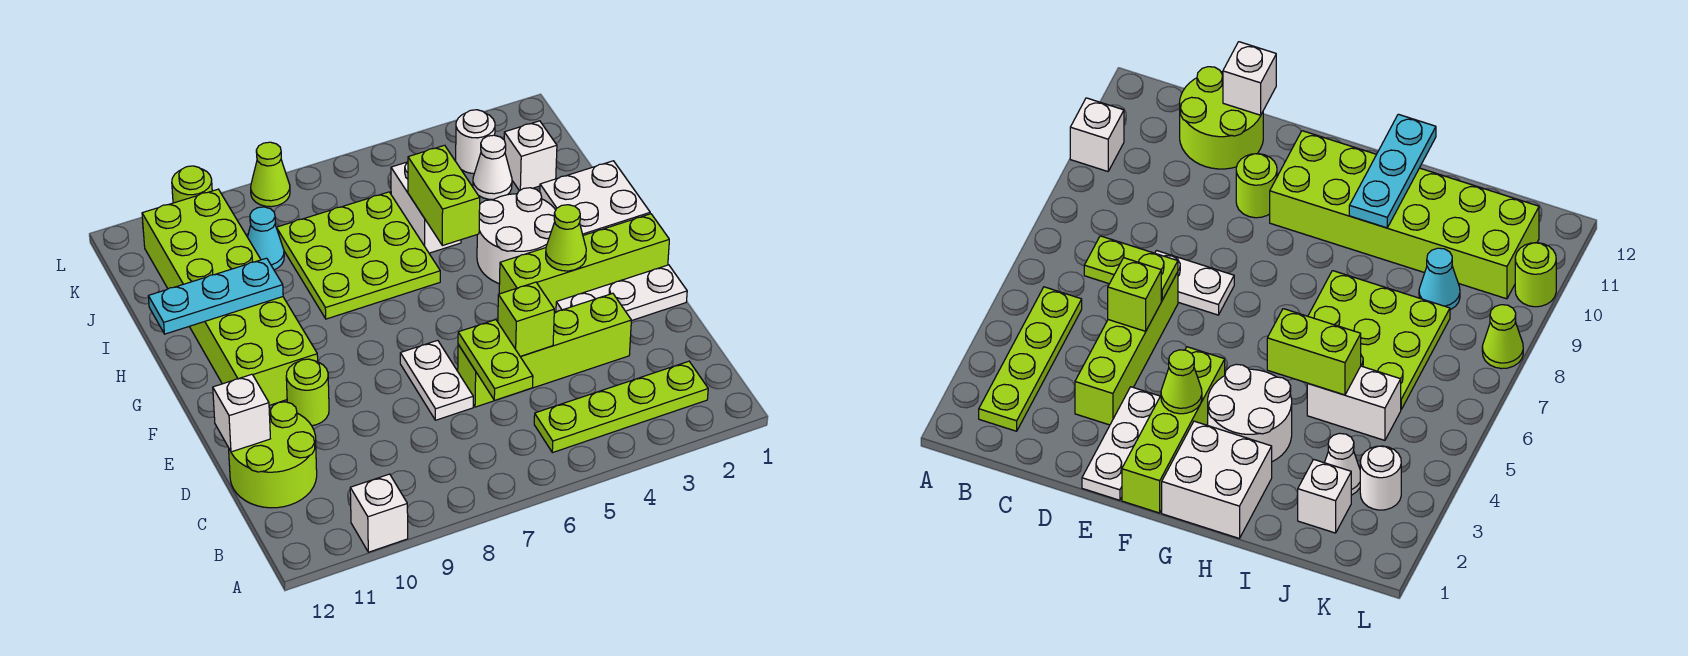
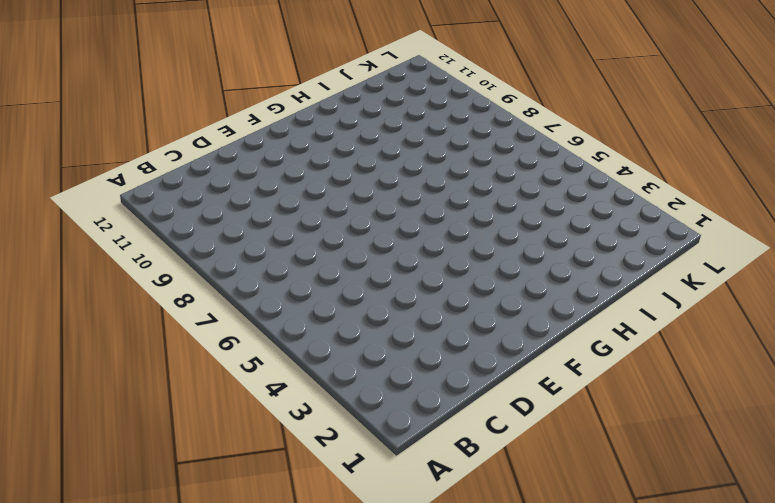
none -> white 1x1 brick [350,474,408,552]
none -> lime 1x4 plate [534,361,708,453]
none -> lime 2x2 round brick [229,402,317,508]

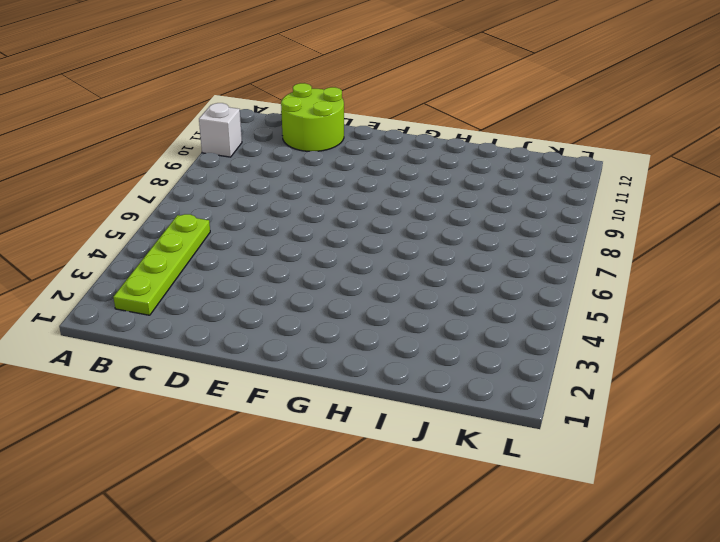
none -> lime 1x4 brick [458,293,631,407]
none -> white 1x2 plate [400,340,473,420]
none -> white 1x3 plate [556,265,687,321]

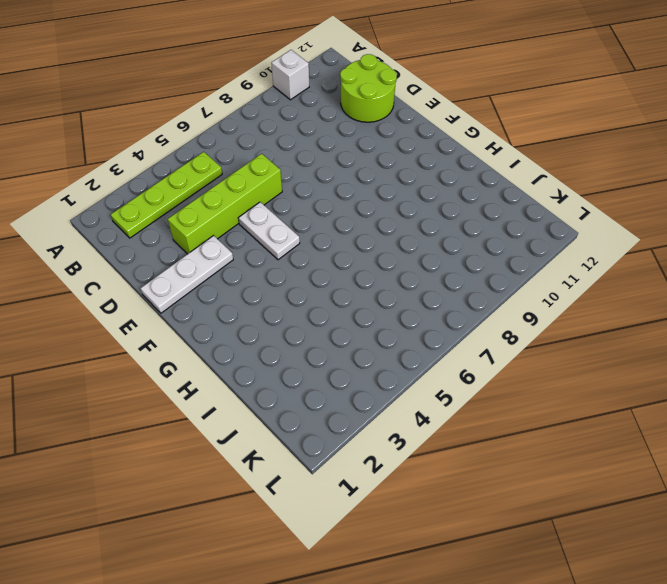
white 1x2 plate [238,202,300,260] -> white 1x2 plate moved to [400,340,473,420]
none -> lime 1x1 round brick [286,359,329,426]
none -> lime 1x4 brick [499,214,669,312]
none -> lime 2x6 brick [142,189,318,405]

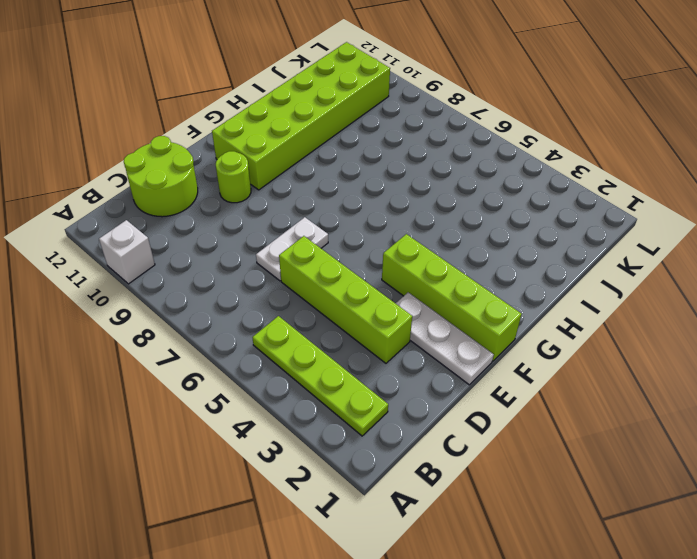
none -> white 2x2 brick [540,161,650,235]
none -> white 2x2 round brick [477,188,556,284]
none -> lime 3x3 plate [276,192,440,319]

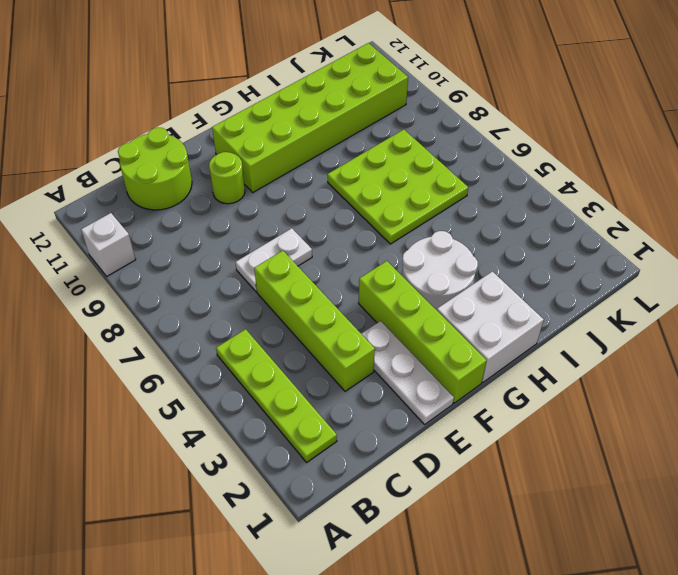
none -> white 1x2 brick [391,162,461,253]
none -> white 1x1 brick [504,121,557,191]
none -> white 1x1 cone [473,135,512,200]

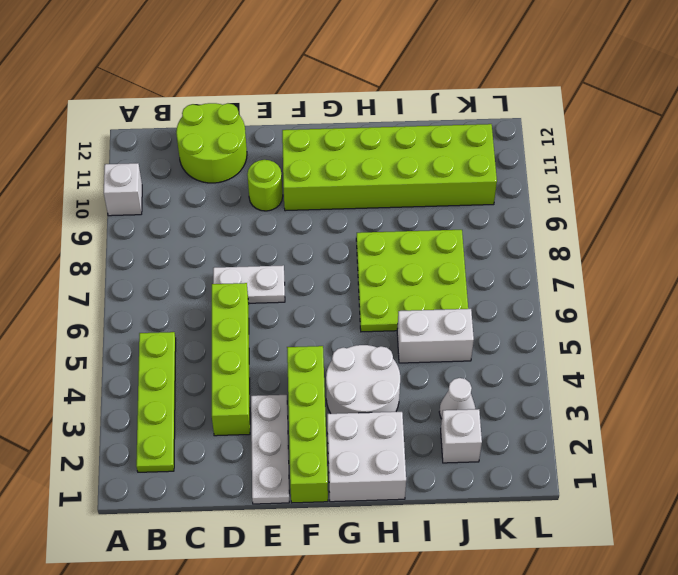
none -> cyan 1x1 cone [248,207,284,270]
none -> white 1x1 round brick [456,110,495,173]
none -> lime 1x1 cone [251,142,290,207]

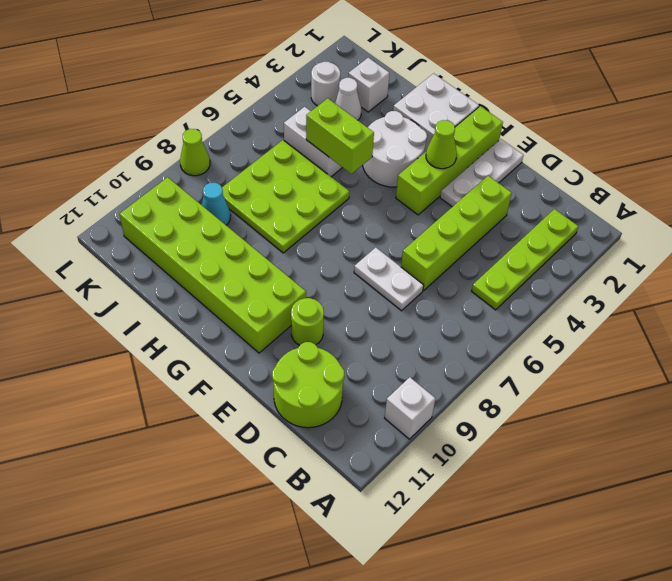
none -> lime 1x1 round brick [172,166,212,203]
none -> lime 1x2 plate [458,320,533,401]
none -> lime 1x1 brick [498,282,554,356]

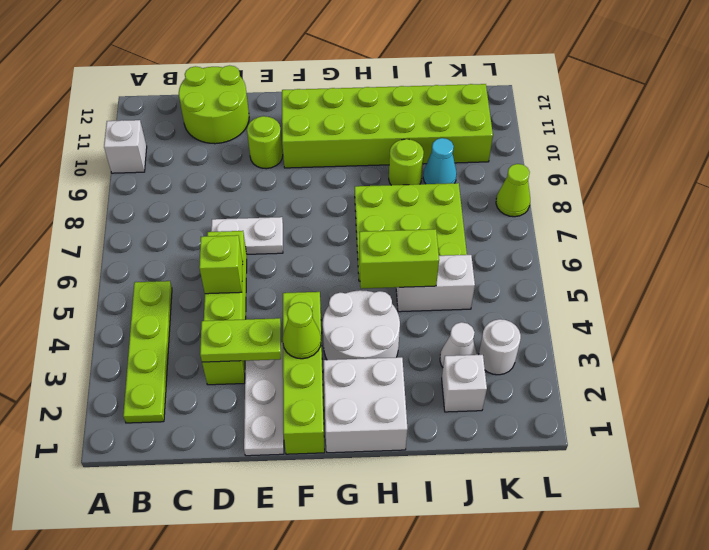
lime 1x2 plate [200,318,281,362] -> lime 1x2 plate moved to [458,320,533,401]
lime 1x1 round brick [389,139,424,185] -> lime 1x1 round brick moved to [172,166,212,203]
none -> white 1x1 brick [213,374,270,452]
none -> cyan 1x3 plate [148,258,283,334]

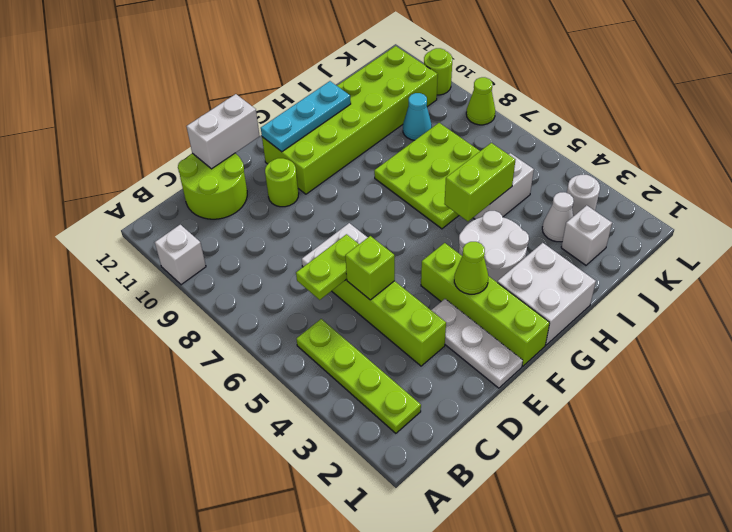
white 1x2 brick [186,94,260,169] -> white 1x1 brick [213,374,270,452]
cyan 1x3 plate [261,81,351,152] -> cyan 1x3 plate turned to [148,258,283,334]

